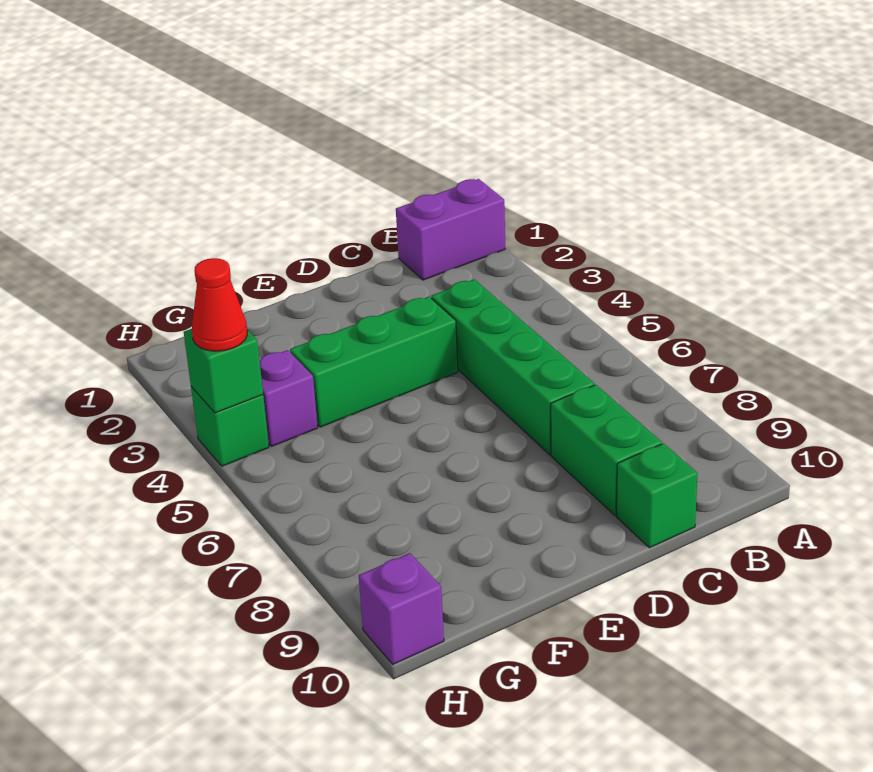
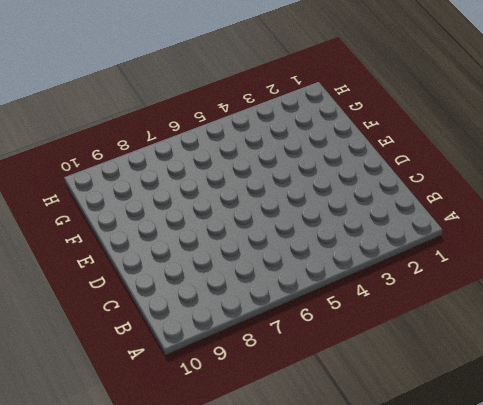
none -> purple 1x2 brick [396,179,505,280]
none -> green 1x4 brick [431,279,594,455]

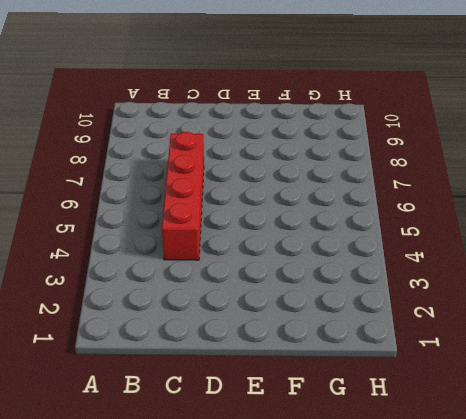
red 1x4 brick [162,132,204,260] -> green 1x4 brick [431,279,594,455]
none -> purple 1x2 brick [396,179,505,280]
none -> green 1x2 brick [551,385,662,515]

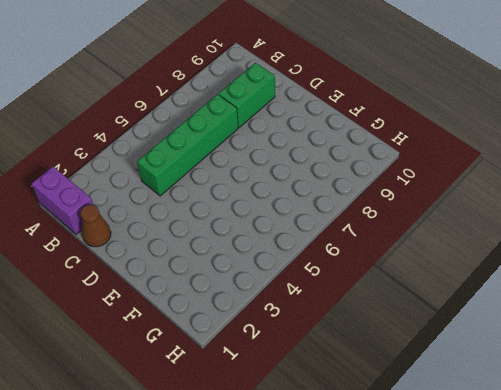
brown 1x1 cone [81,205,111,247] -> none
none -> green 1x1 brick [617,443,698,548]
none -> green 1x3 brick [290,297,458,427]

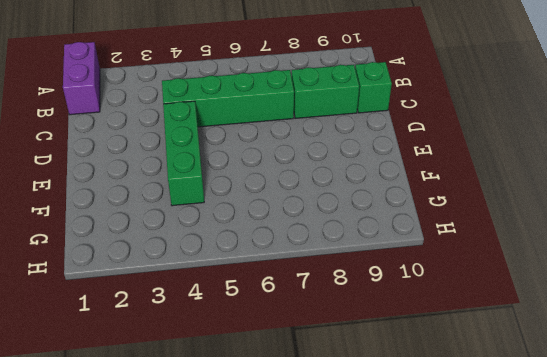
none -> purple 1x1 brick [260,350,318,447]
none -> green 1x1 brick [191,387,269,466]

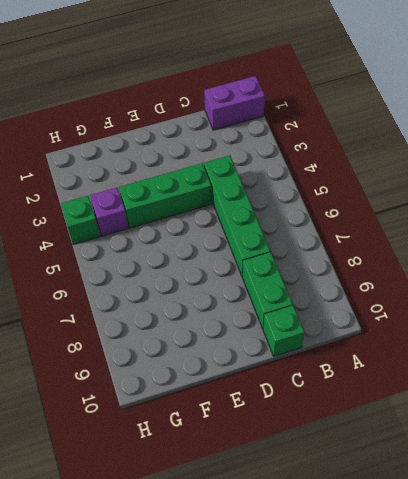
none -> purple 1x1 brick [359,553,444,664]
none -> green 1x1 brick [184,329,263,413]

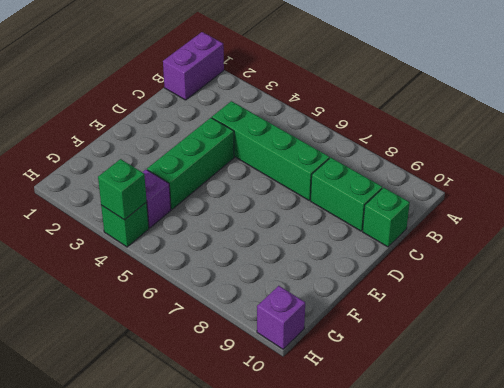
none -> red 1x1 cone [192,258,247,351]

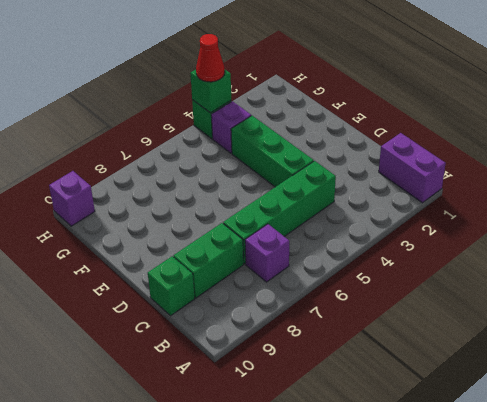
purple 1x1 brick [245,224,289,282] -> none

